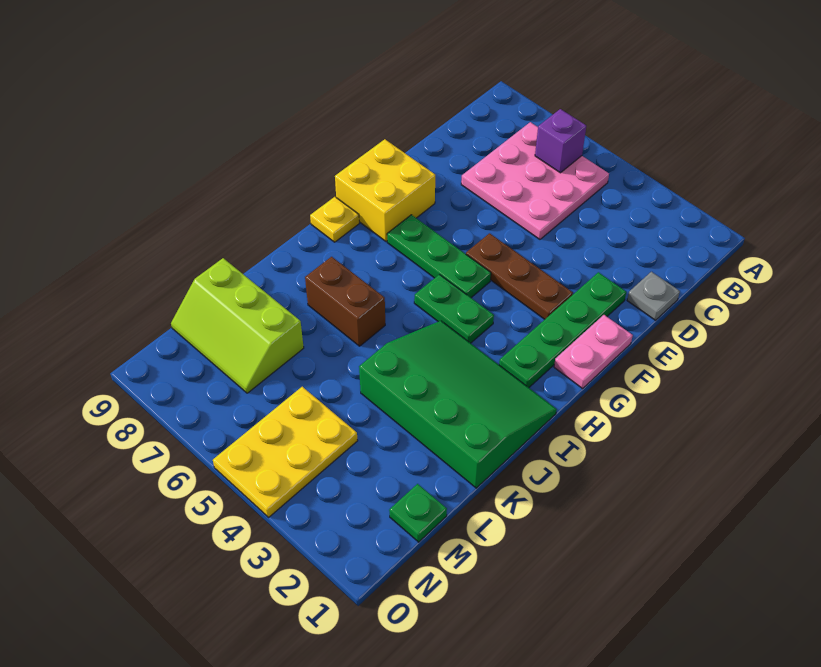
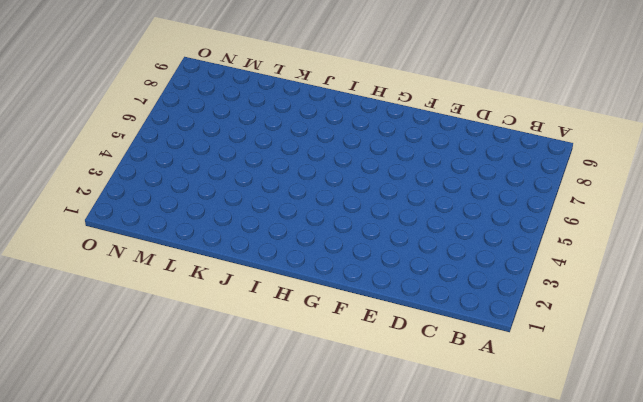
none -> pink 3x3 plate [461,122,609,239]
none -> grey 1x1 plate [627,272,680,320]
none -> green 1x4 plate [499,272,626,388]

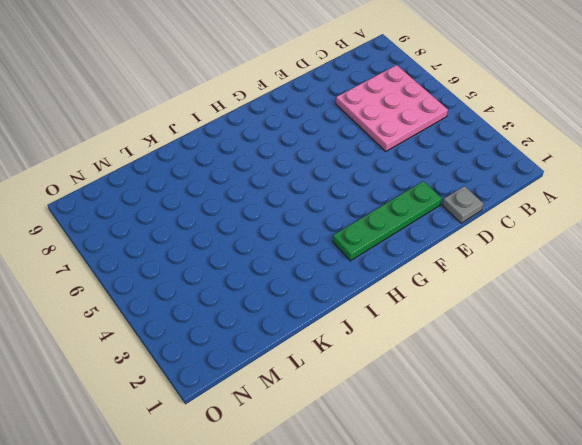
none -> pink 1x2 plate [554,315,633,388]
none -> brown 1x3 plate [466,233,573,319]
none -> yellow 2x2 brick [335,139,435,242]

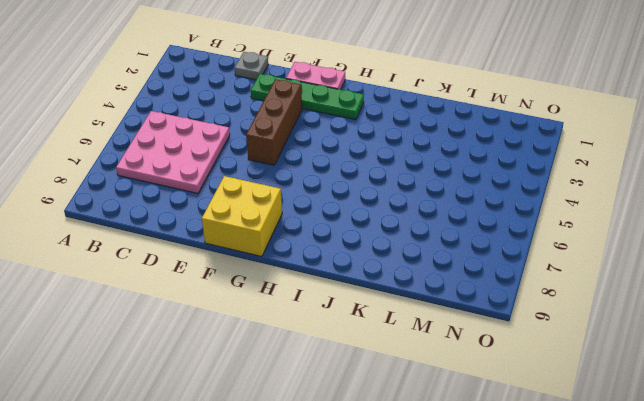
brown 1x3 brick [246,79,302,165] -> brown 1x3 plate [466,233,573,319]
none -> green 1x3 plate [387,215,491,298]
none -> green 1x2 plate [414,274,494,343]
none -> yellow 1x1 plate [310,197,359,242]

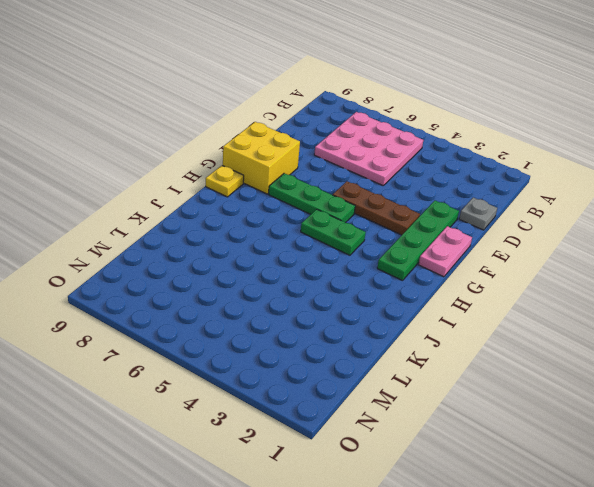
none -> green 3x4 slope [359,321,557,488]
none -> brown 1x2 brick [305,257,385,346]
none -> lime 2x3 slope [171,258,304,393]

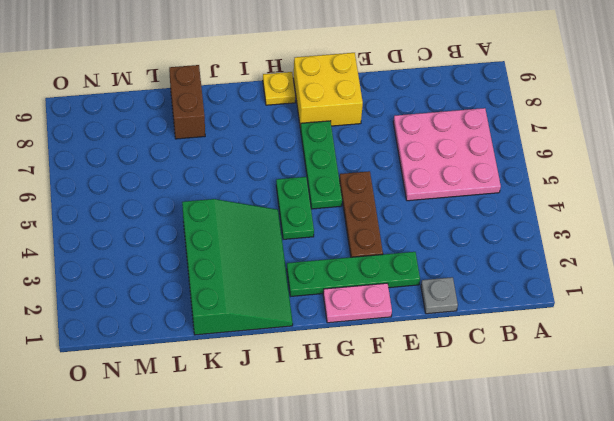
brown 1x2 brick [169,65,205,139] -> brown 1x2 brick moved to [305,257,385,346]
none -> lime 2x3 slope [171,258,304,393]
none -> green 1x1 plate [389,484,447,542]
none -> yellow 2x3 plate [213,387,358,517]

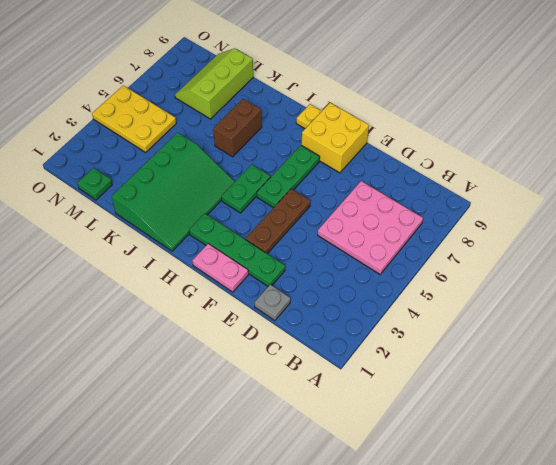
none -> purple 1x1 brick [535,109,586,173]

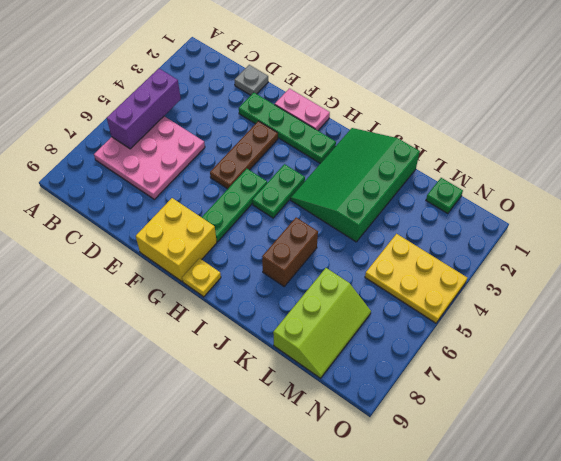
purple 1x3 brick [107,68,181,149] -> purple 1x1 brick [535,109,586,173]

